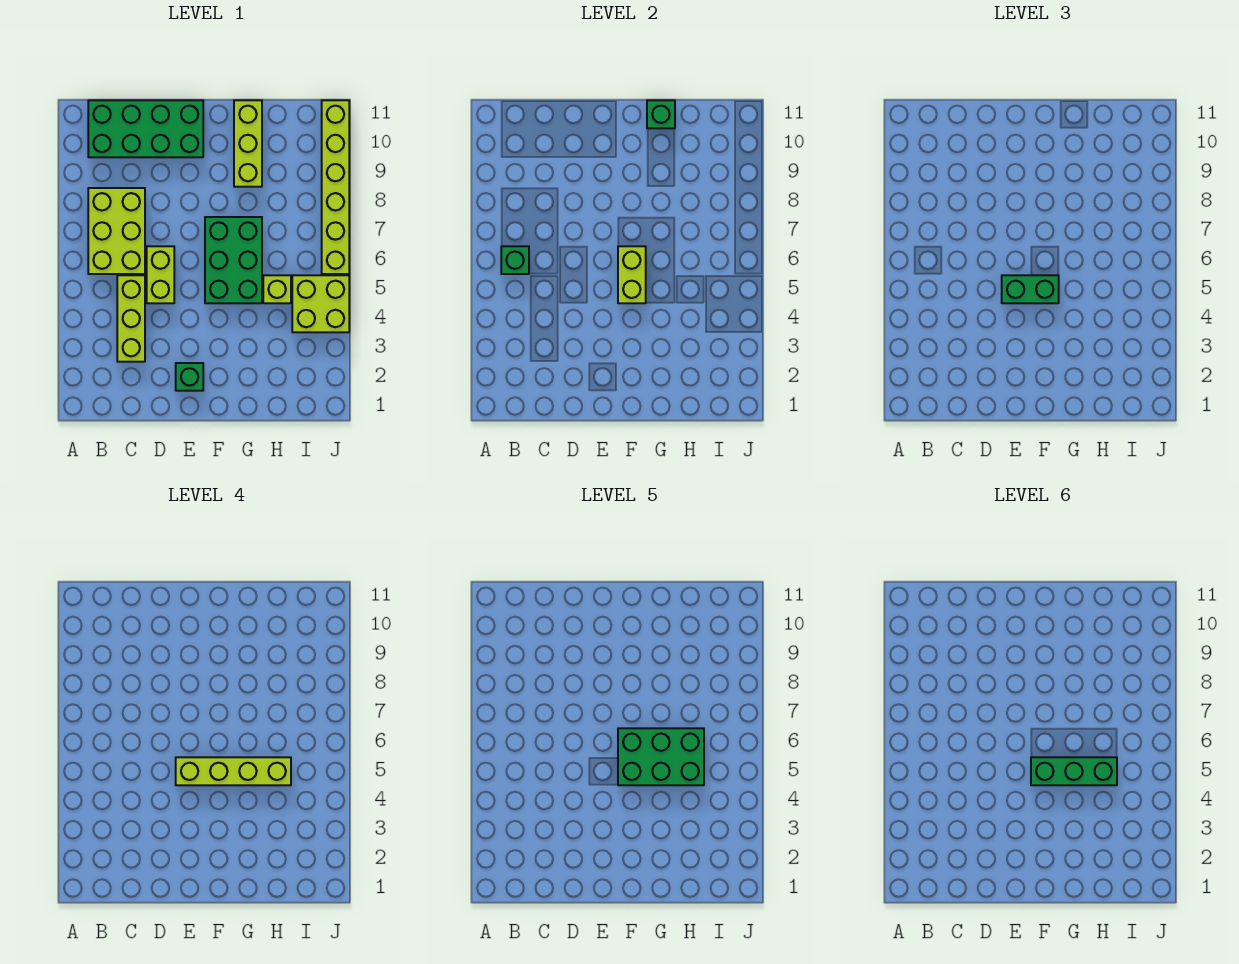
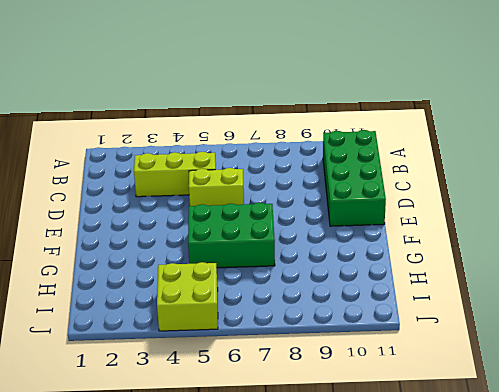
none -> lime 2x3 brick [88,188,145,274]
none -> green 1x1 brick [176,363,203,391]
none -> lime 1x3 brick [234,100,262,187]

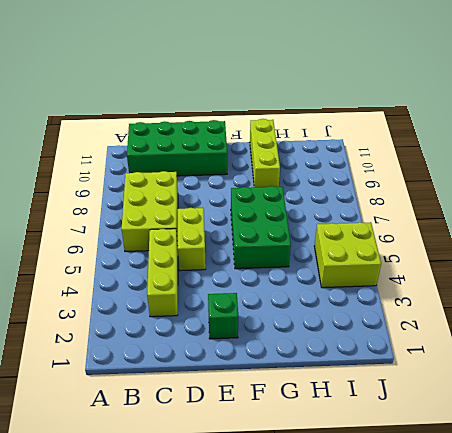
none -> lime 1x1 brick [263,275,291,303]
none -> lime 1x6 brick [322,100,349,274]
none -> green 1x1 brick [501,246,529,274]

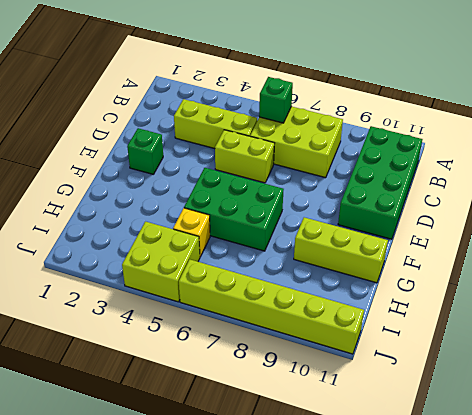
yellow 1x1 brick [173,208,210,257] -> lime 1x1 brick [263,275,291,303]
none -> lime 1x2 brick [618,246,646,303]
none -> green 1x1 brick [647,100,675,128]
none -> green 1x2 brick [1002,275,1059,303]

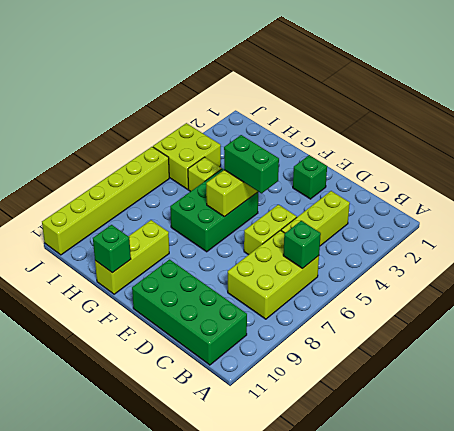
none -> lime 1x4 brick [176,757,291,785]
none -> green 2x3 brick [618,728,704,785]
none -> green 1x3 brick [1031,757,1117,785]

